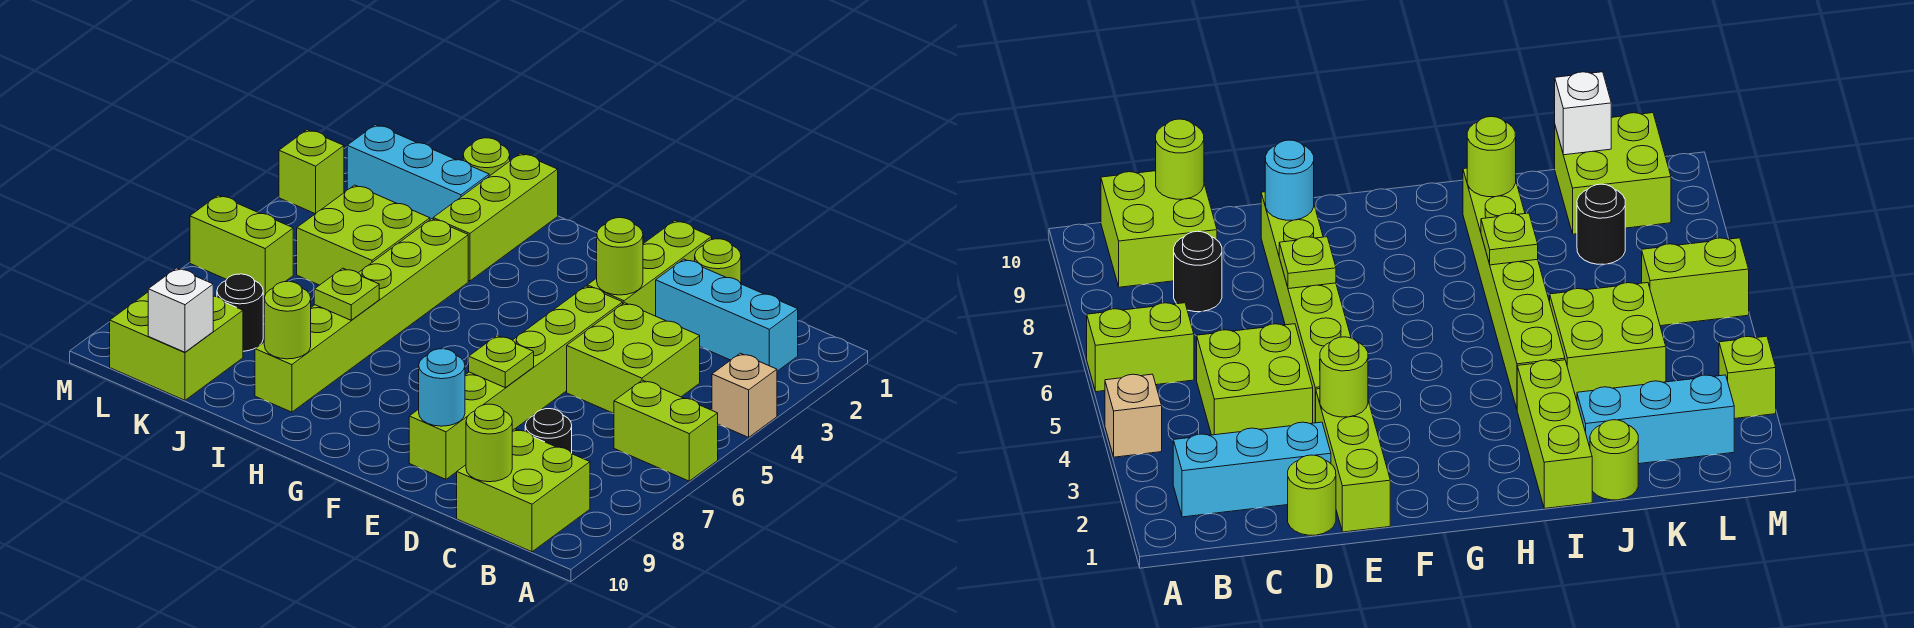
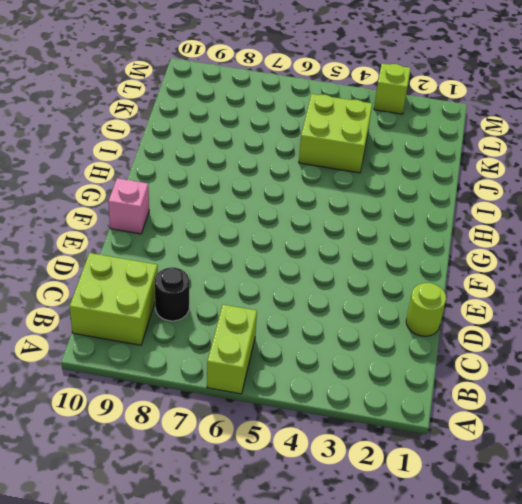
pink 1x1 brick [108,178,149,234] -> none
none -> tan 1x1 brick [712,353,777,437]
none -> cyan 1x3 brick [656,259,798,371]
none -> lime 2x2 brick [567,303,700,414]

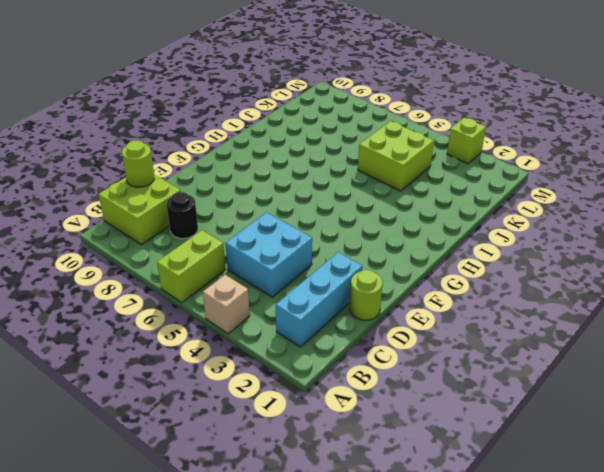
cyan 2x2 brick [225,212,312,297] -> lime 2x2 brick [567,303,700,414]
none -> lime 1x3 brick [587,221,712,316]
none -> lime 1x6 brick [409,286,623,479]
none -> lime 1x3 brick [433,153,558,281]

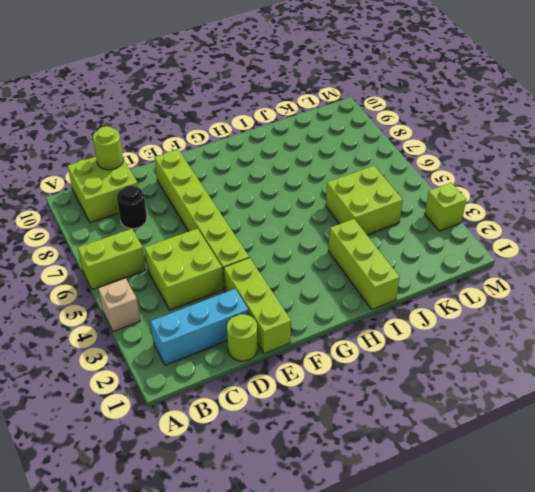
none -> lime 1x6 brick [255,219,468,412]
none -> lime 1x1 round brick [463,138,510,176]
none -> cyan 1x3 brick [347,125,489,220]

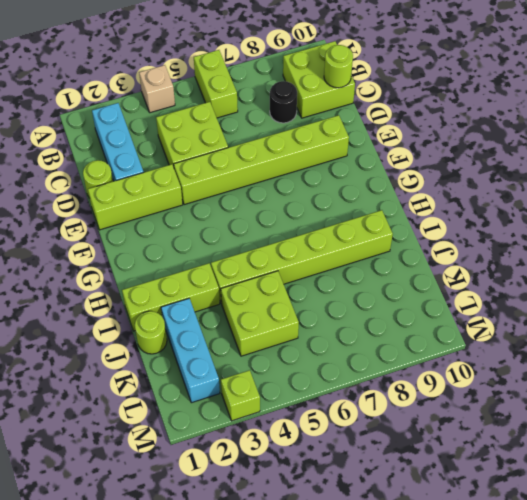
none -> black 1x1 round brick [217,274,263,351]
none -> lime 2x2 brick [110,292,243,400]
none -> lime 1x2 brick [190,195,293,296]

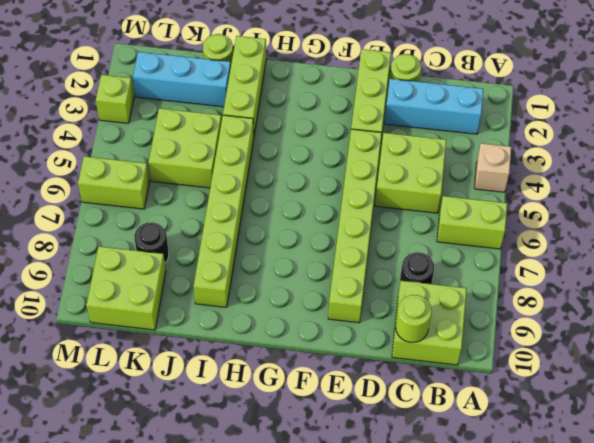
none -> lime 1x1 round brick [597,218,643,295]
none -> lime 1x1 plate [469,336,534,388]
none -> cyan 1x1 round brick [419,349,465,426]

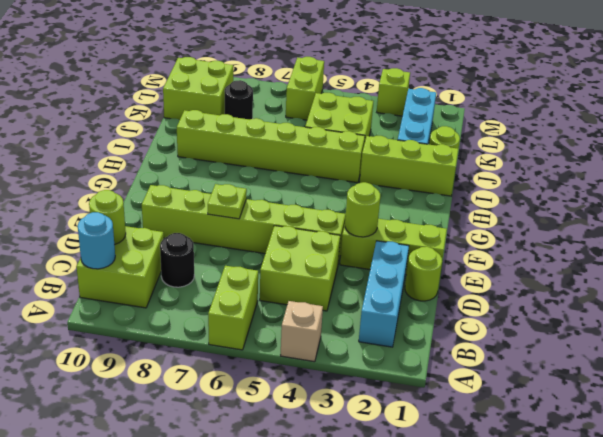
cyan 1x1 round brick [78,212,115,269] -> cyan 1x1 round brick moved to [419,349,465,426]
none -> lime 1x1 plate [314,268,379,320]
none -> lime 1x1 round brick [264,282,311,359]
none -> white 1x1 brick [148,268,213,352]

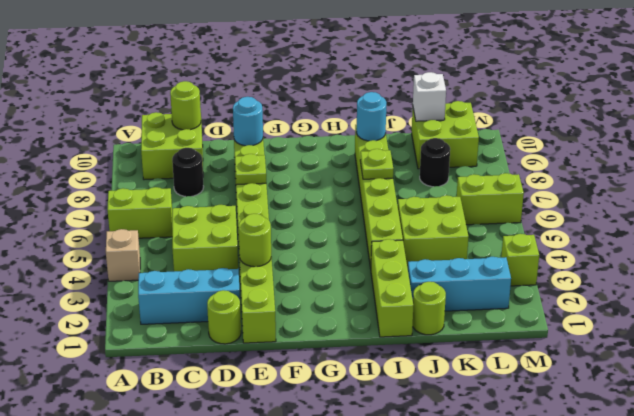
cyan 1x1 round brick [357,92,386,141] -> lime 1x1 round brick [264,282,311,359]

